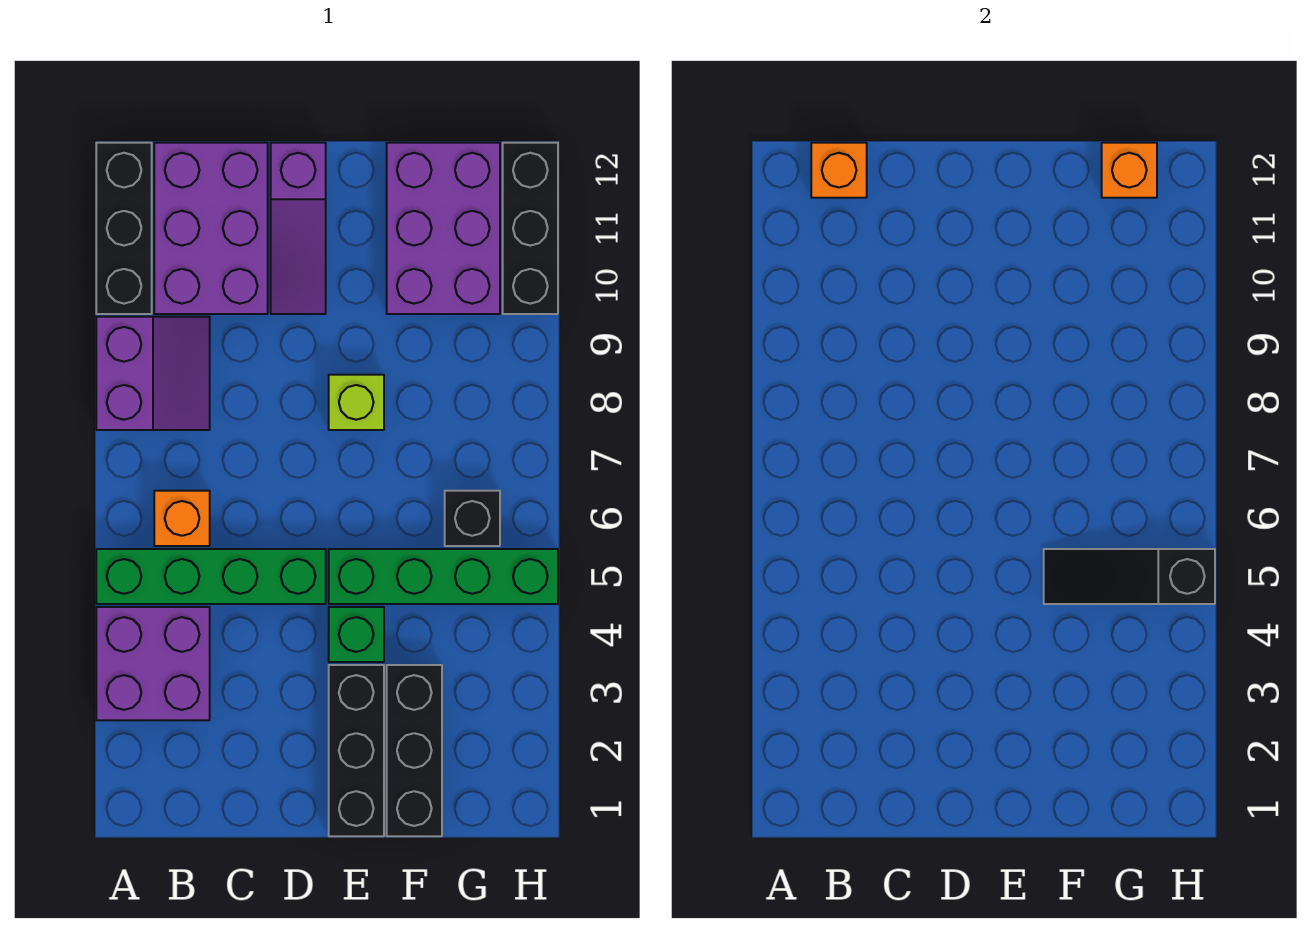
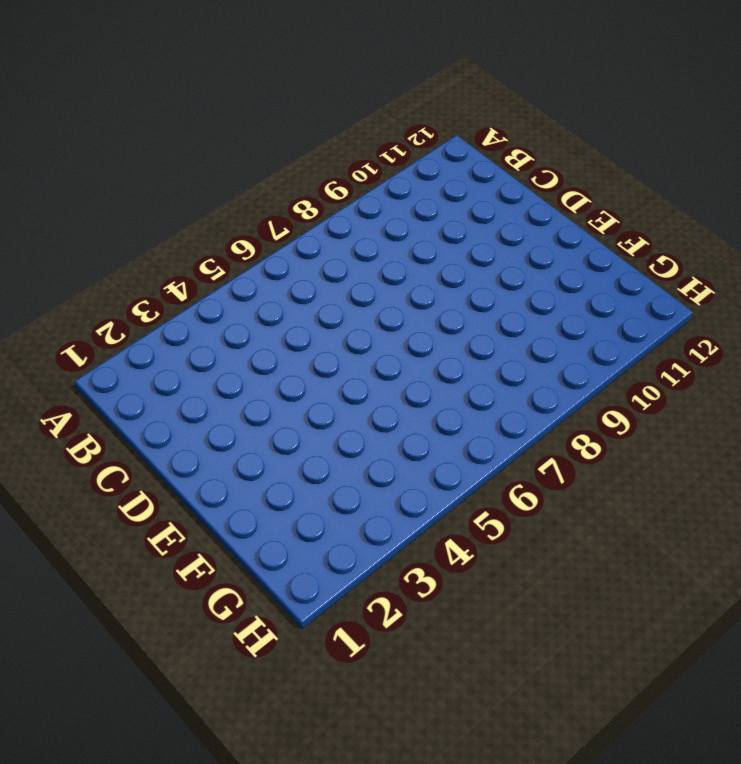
none -> purple 2x2 brick [96,607,210,720]
none -> green 1x4 brick [96,549,326,604]
none -> purple 2x2 slope [96,317,210,430]

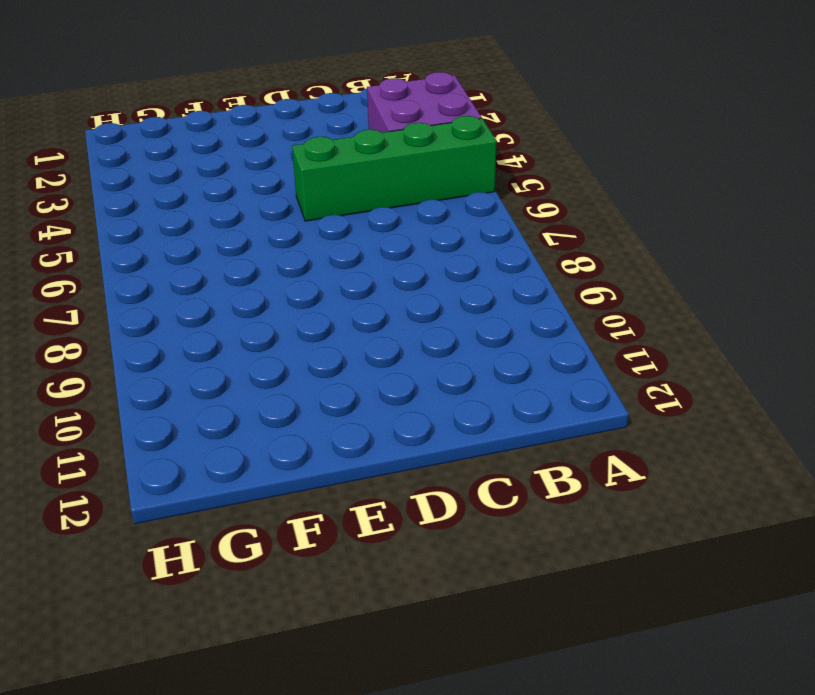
none -> purple 2x2 slope [96,317,210,430]
none -> black 1x3 brick [96,143,152,314]
none -> orange 1x1 brick [154,491,210,546]

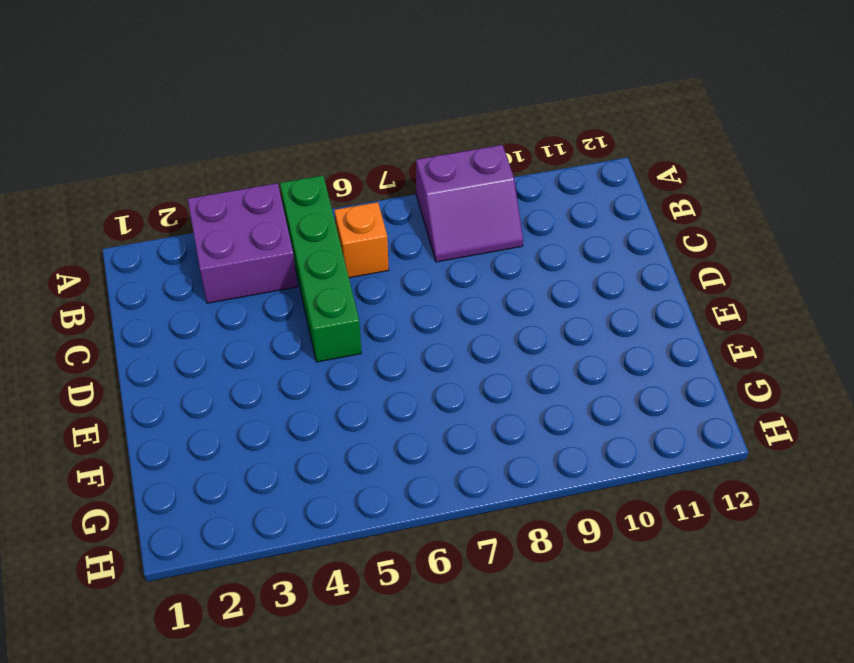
none -> black 1x3 brick [96,143,152,314]
none -> purple 2x3 brick [154,143,268,314]
none -> purple 1x3 slope [271,143,326,314]

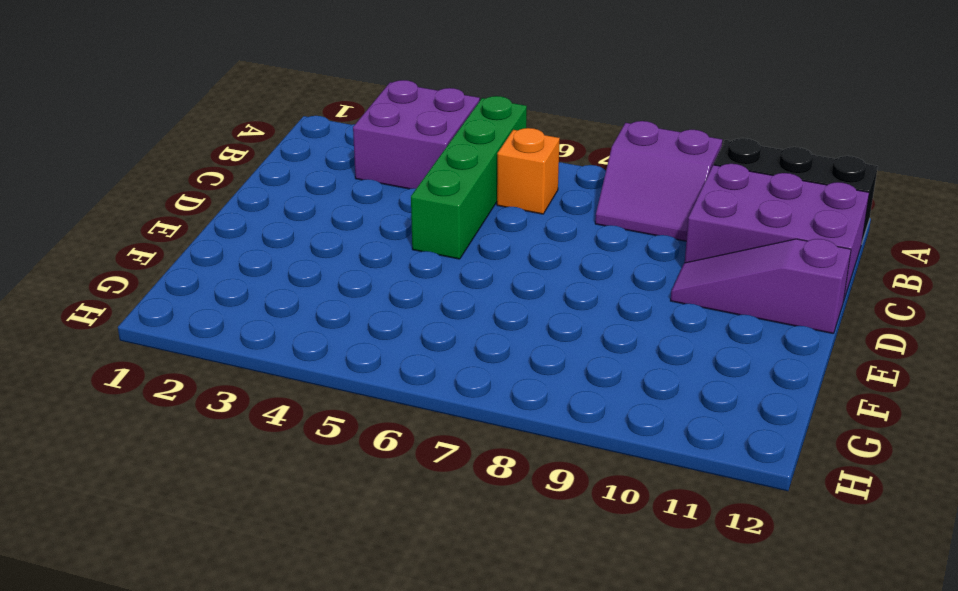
none -> black 1x3 brick [329,665,384,836]
none -> green 1x1 brick [329,607,384,662]
none -> green 1x4 brick [329,549,558,604]

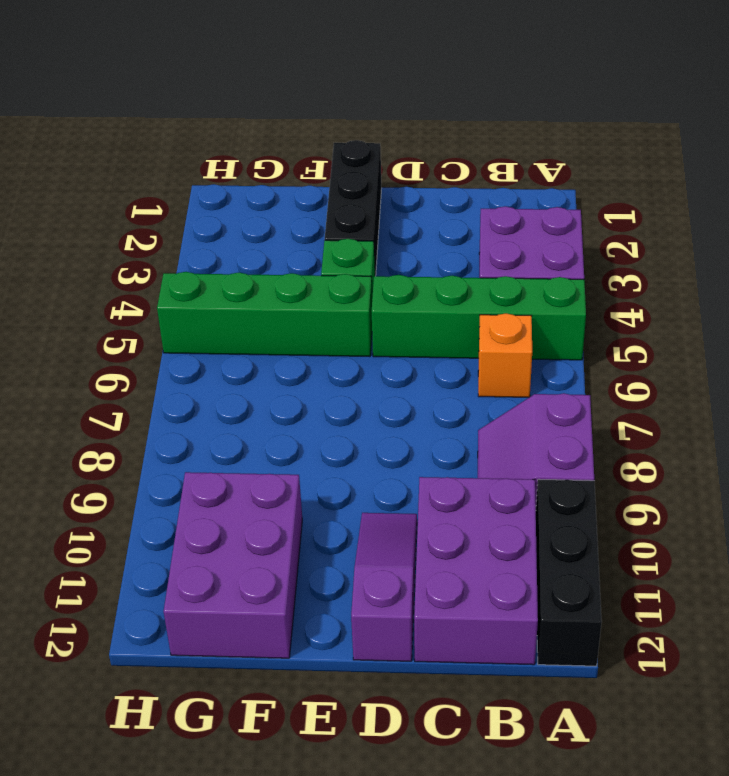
none -> lime 1x1 brick [329,375,384,430]
none -> black 1x3 brick [387,665,442,836]
none -> black 1x1 brick [445,491,500,546]

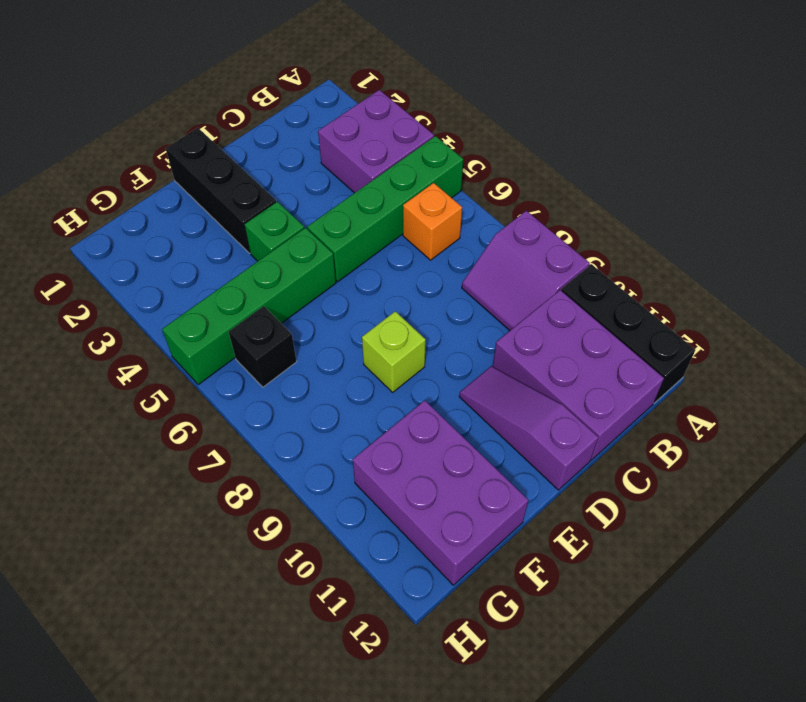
none -> black 1x3 brick [387,665,442,836]
none -> black 1x3 brick [503,143,558,314]
none -> orange 1x1 brick [811,143,867,198]

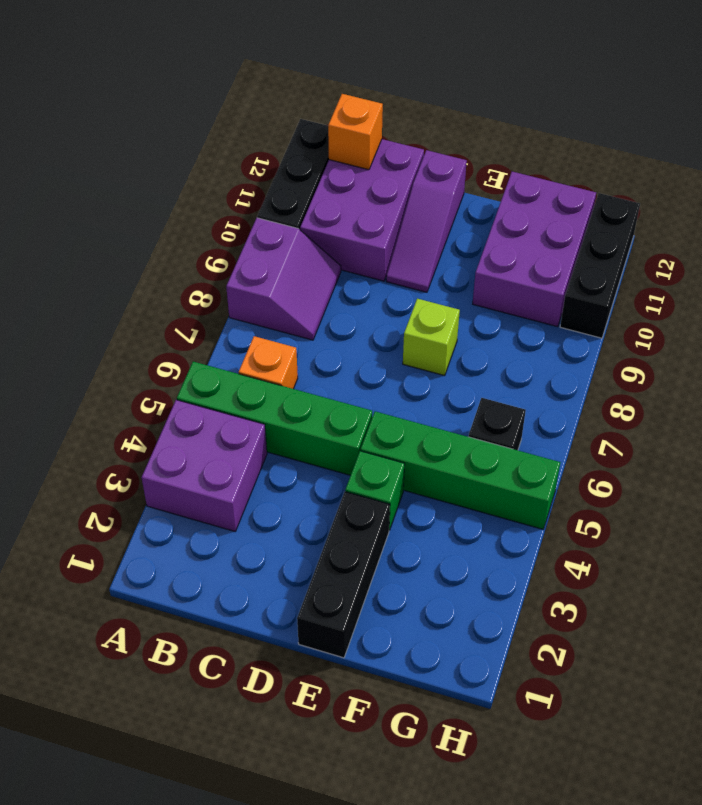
none -> black 1x3 brick [387,665,442,836]
none -> black 1x3 slope [1044,549,1215,604]
none -> orange 1x1 brick [1102,143,1157,198]

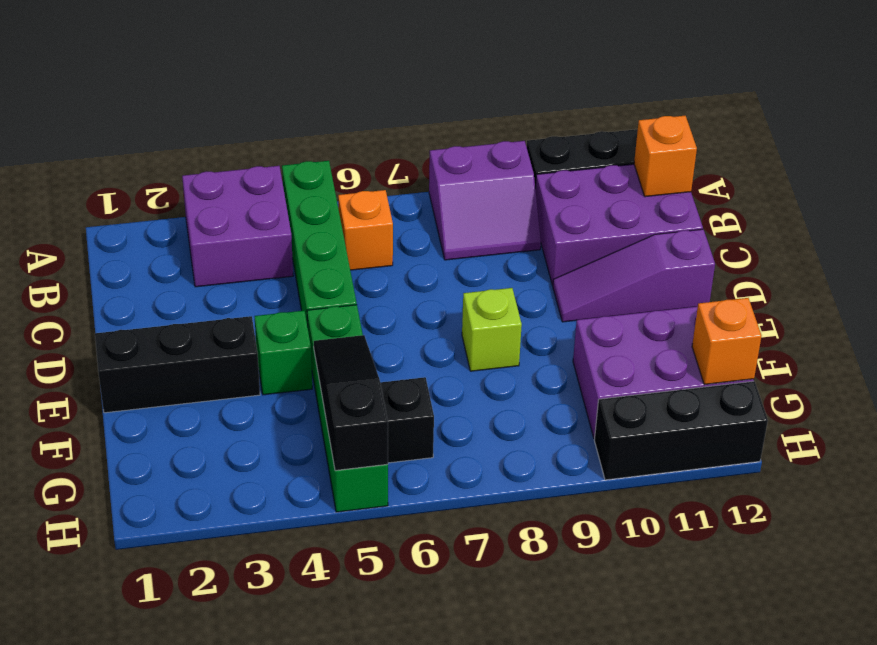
none -> black 1x3 brick [387,665,442,836]

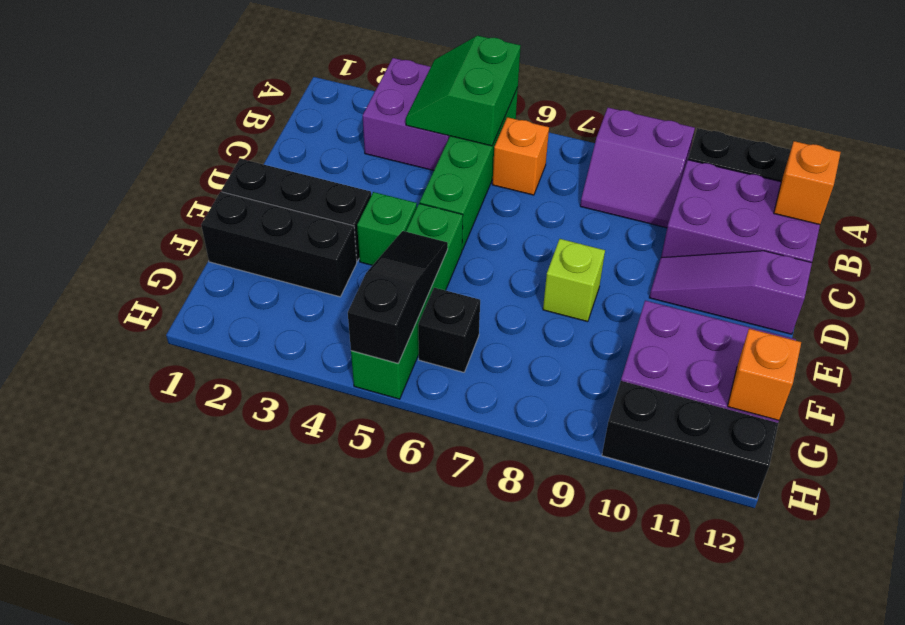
green 2x2 slope [406,36,521,146] -> none

